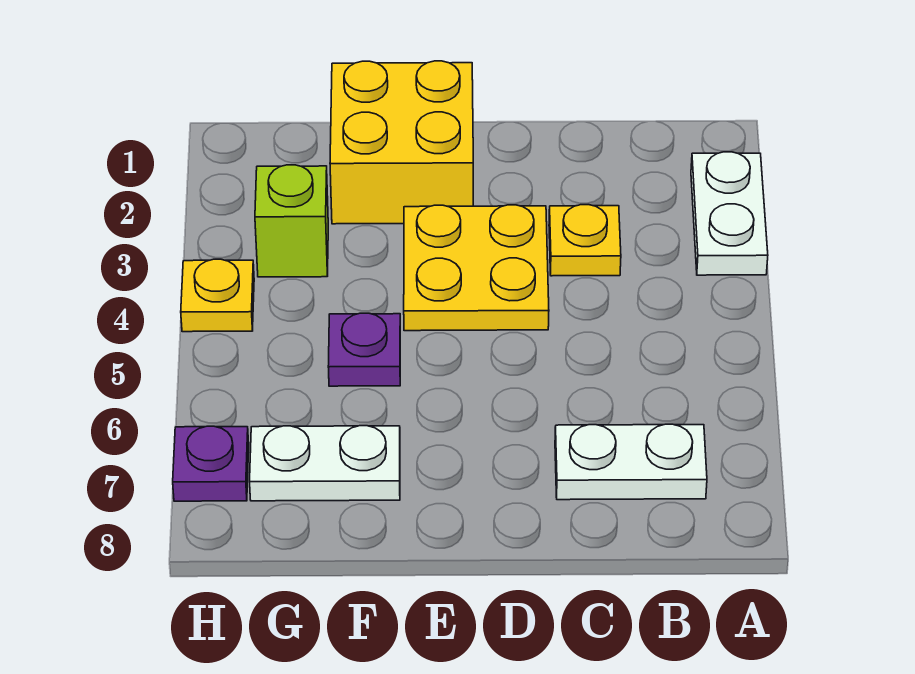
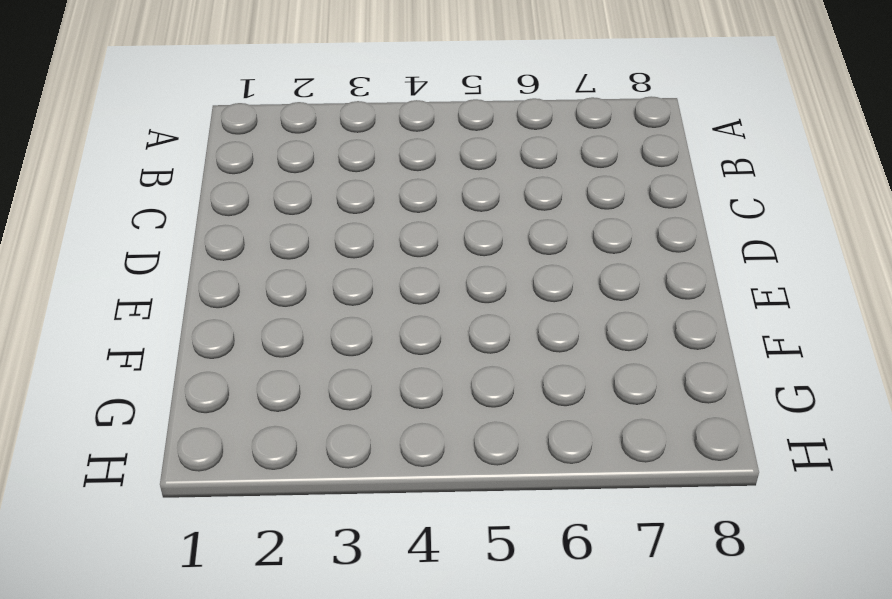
none -> white 1x2 plate [691,152,768,275]
none -> white 1x2 plate [555,424,707,500]

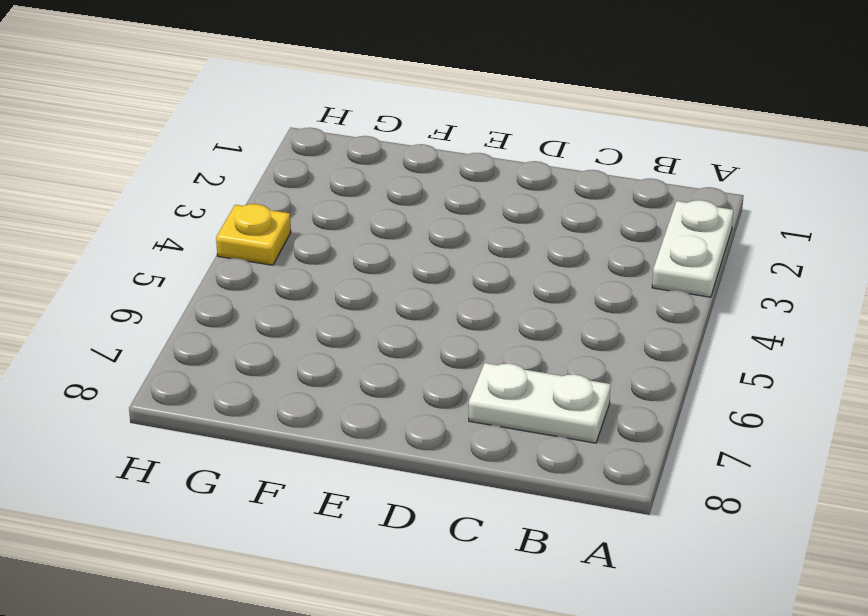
none -> yellow 1x1 plate [549,205,621,276]
none -> yellow 2x2 plate [404,205,549,331]

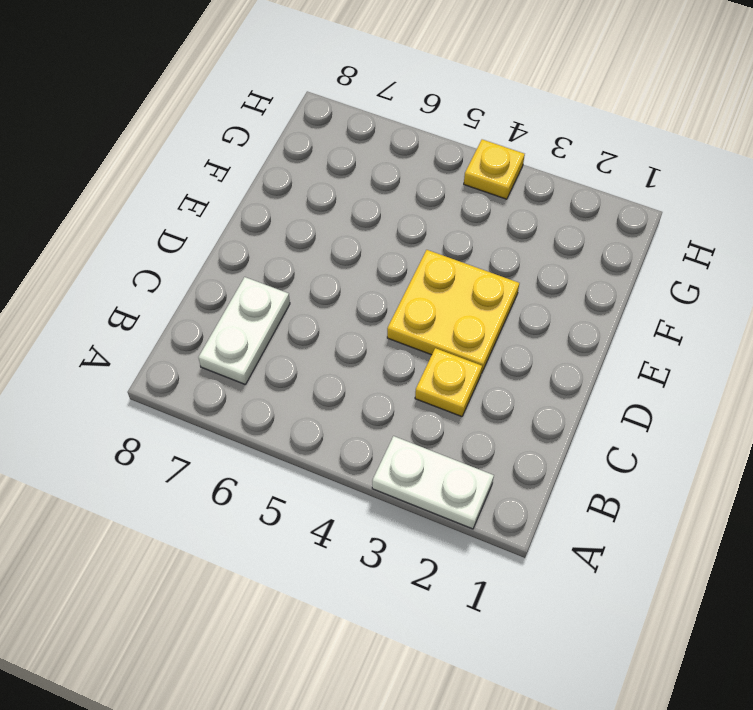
none -> yellow 2x2 brick [330,61,473,224]
none -> purple 1x1 plate [328,313,400,386]

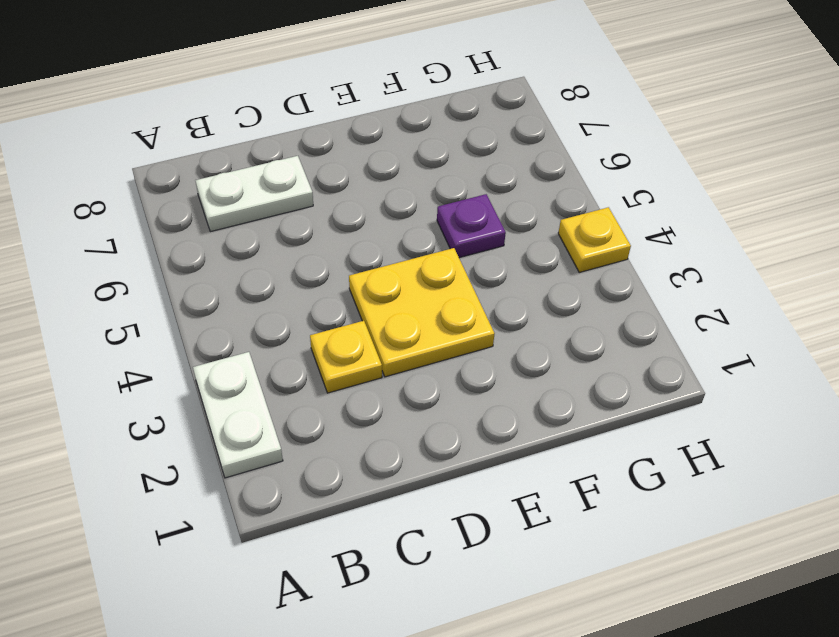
none -> yellow 2x2 brick [330,61,473,224]
none -> white 1x2 plate [250,426,400,501]

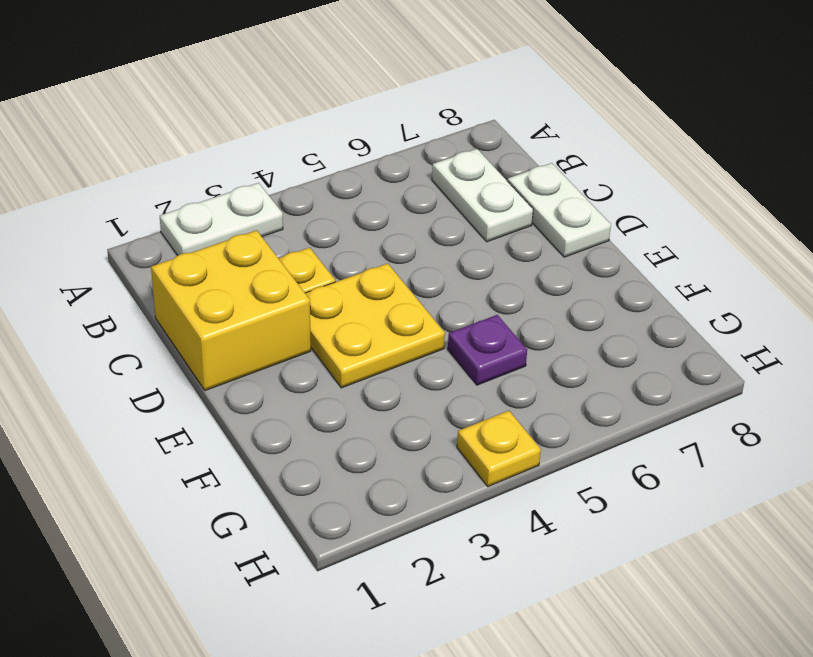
yellow 2x2 brick [151,230,311,390] -> yellow 2x2 brick moved to [330,61,473,224]
white 1x2 plate [508,163,611,257] -> white 1x2 plate moved to [250,426,400,501]
none -> lime 1x1 brick [255,165,328,277]
none -> purple 1x1 plate [173,426,249,501]

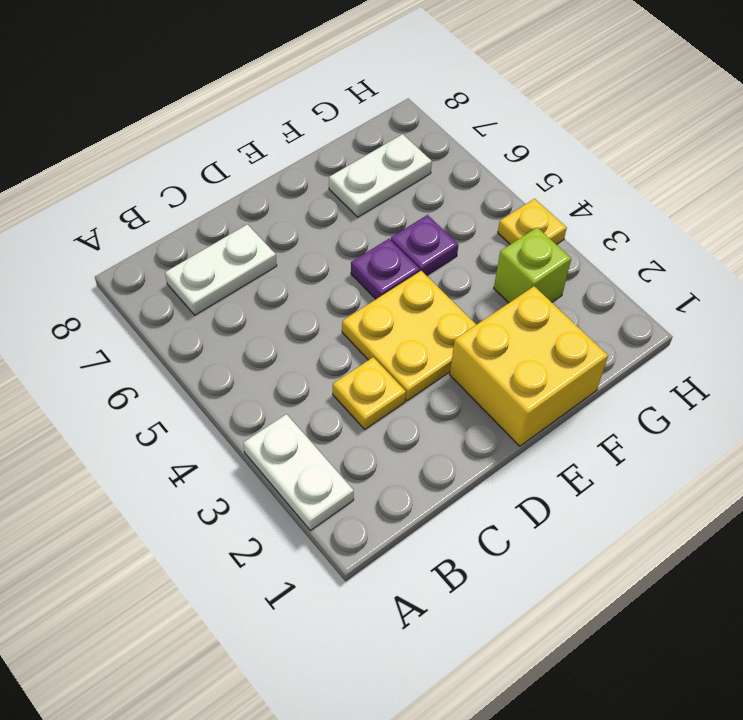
purple 1x1 plate [351,239,420,299] -> purple 1x1 plate moved to [173,426,249,501]

